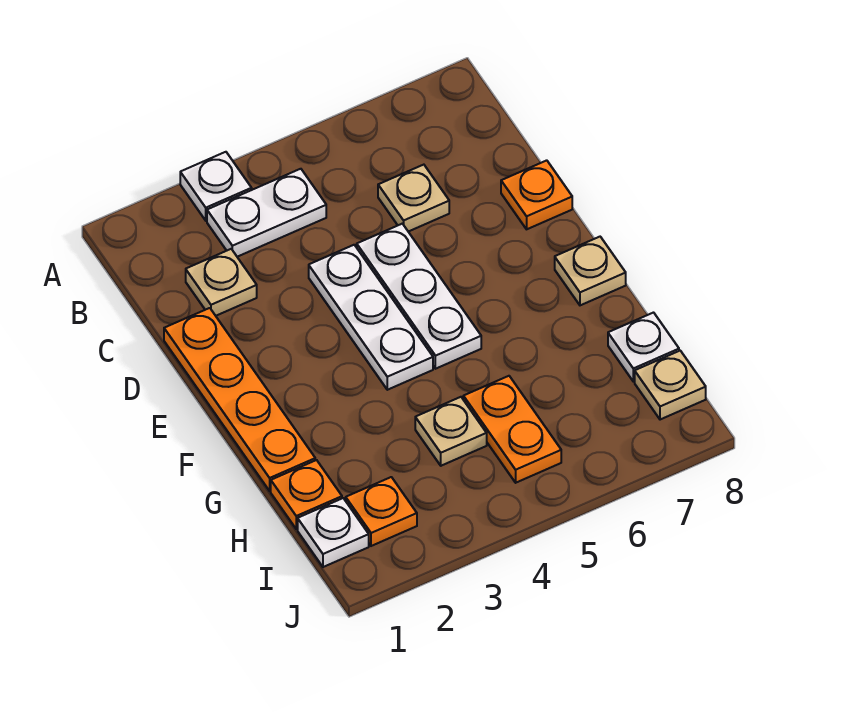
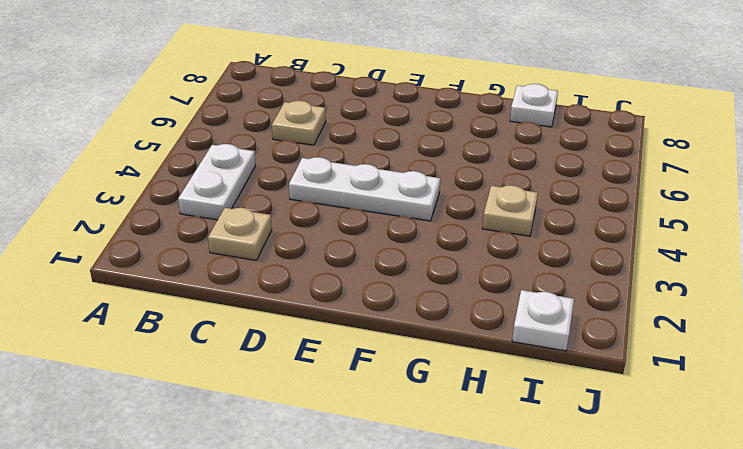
none -> white 1x1 plate [180,152,252,221]
none -> orange 1x4 plate [164,308,315,491]
none -> white 1x3 plate [357,224,481,369]

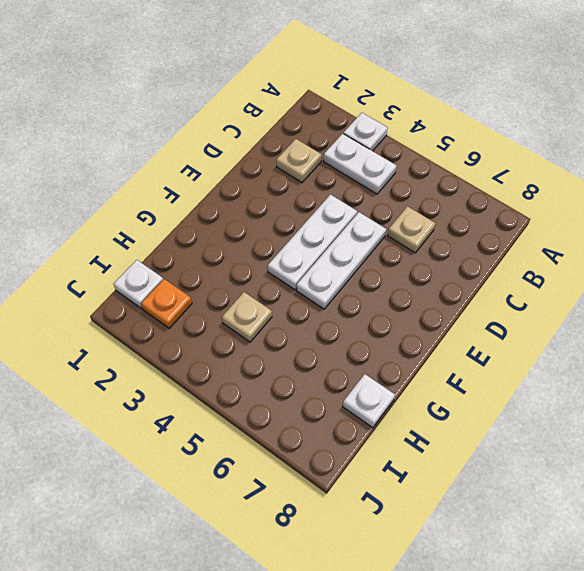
none -> orange 1x4 plate [164,308,315,491]
none -> orange 1x1 plate [501,160,572,229]
none -> tan 1x1 plate [555,237,626,305]

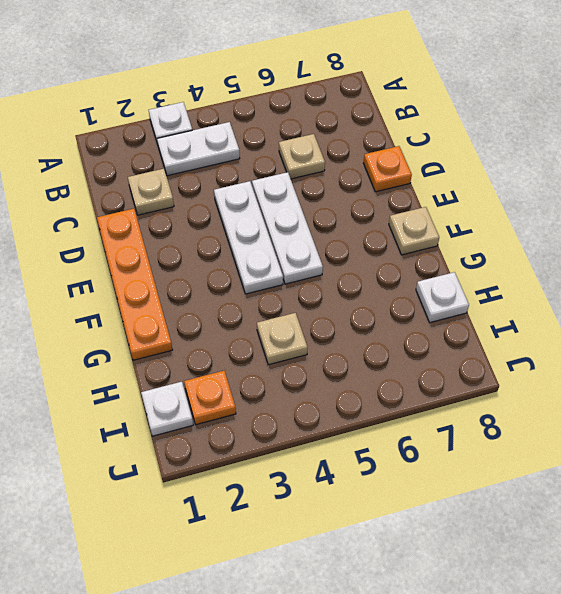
none -> orange 1x1 plate [271,460,342,529]
none -> orange 1x2 plate [463,376,561,483]
none -> tan 1x1 plate [635,351,706,420]

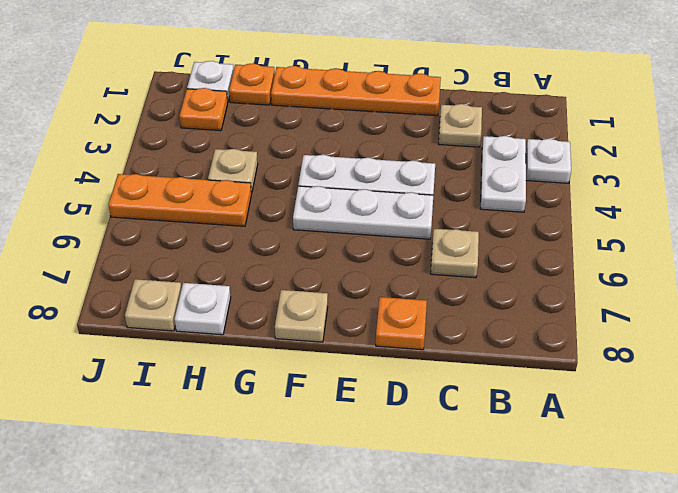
orange 1x3 plate [108,174,251,226] -> orange 1x2 plate [463,376,561,483]

